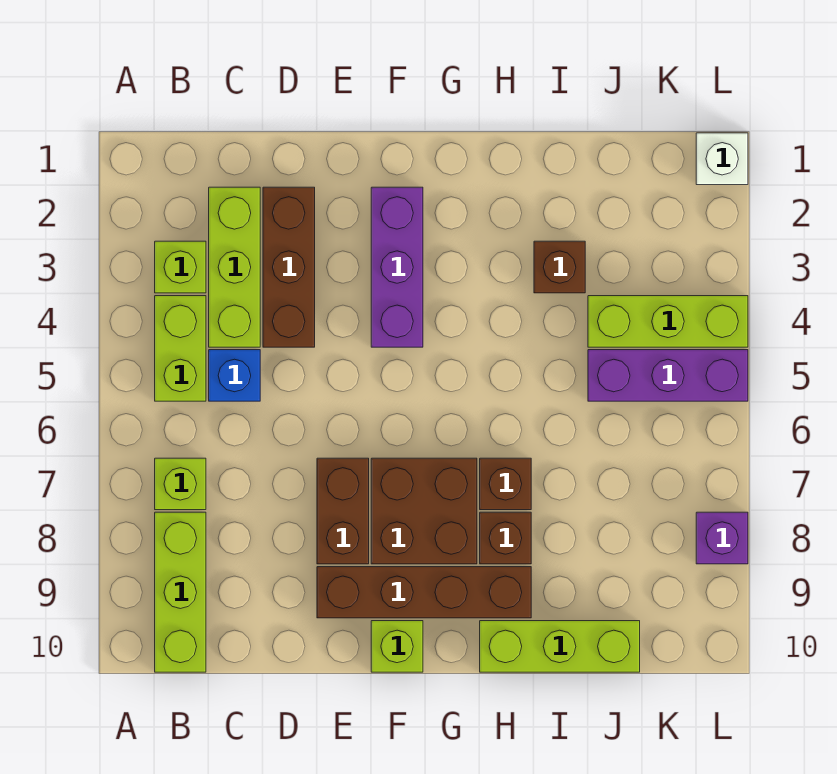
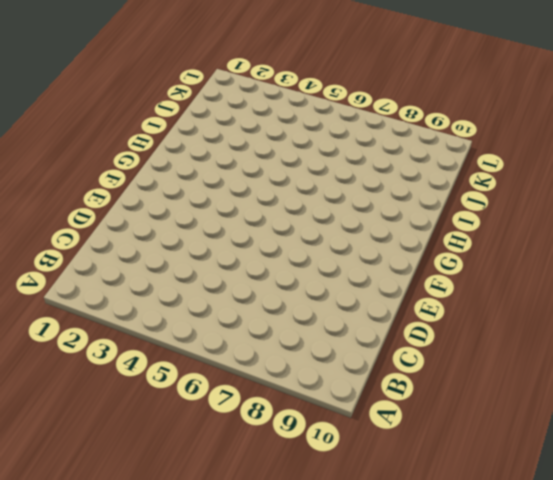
none -> lime 1x1 brick [155,241,206,293]
none -> lime 1x2 brick [155,296,206,401]
none -> lime 1x1 brick [155,458,206,510]

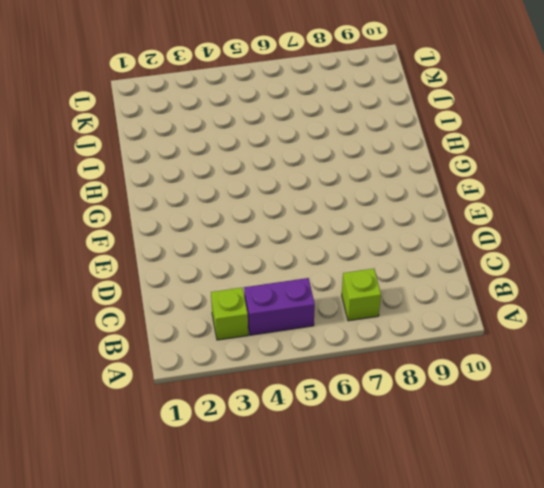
purple 1x2 brick [244,278,315,335] -> lime 1x2 brick [155,296,206,401]
none -> lime 1x3 brick [155,512,206,672]
none -> lime 1x3 brick [209,187,260,347]
none -> blue 1x1 brick [209,350,260,401]

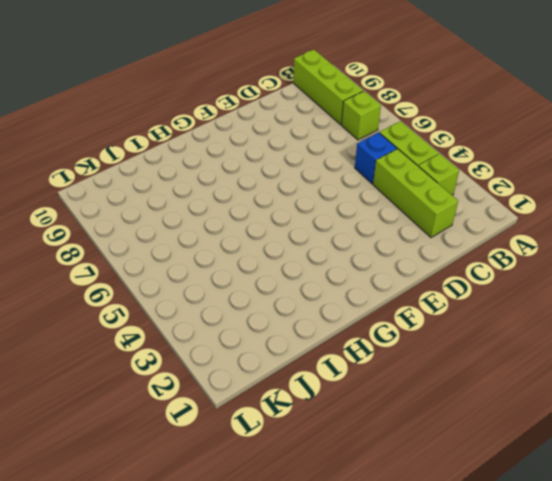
none -> brown 1x3 brick [263,187,315,347]
none -> brown 1x2 brick [317,458,369,564]
none -> brown 1x4 brick [317,567,531,618]

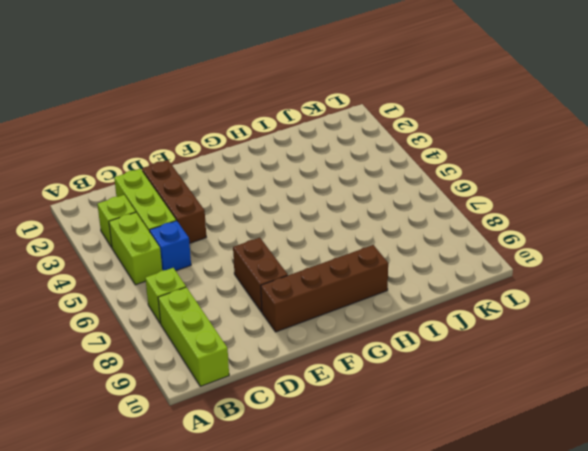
none -> purple 1x3 brick [371,187,423,347]
none -> brown 2x2 brick [371,458,477,564]
none -> lime 1x1 brick [371,621,423,672]

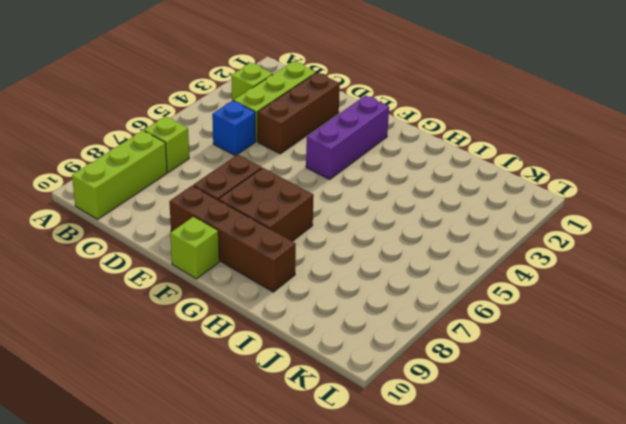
none -> lime 1x2 brick [155,296,206,401]
none -> brown 1x1 brick [480,458,531,510]
none -> brown 1x1 brick [480,512,531,564]

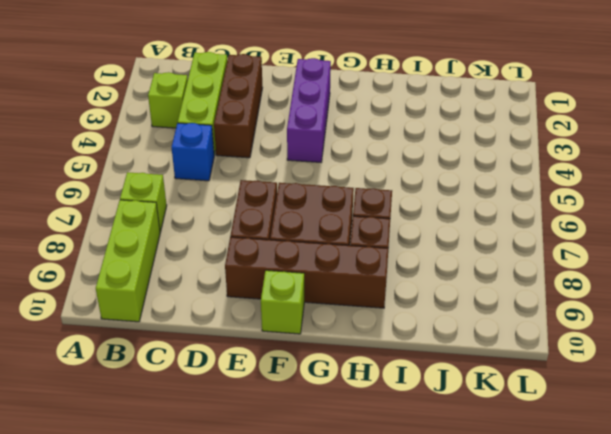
none -> lime 1x2 brick [155,296,206,401]
none -> lime 1x3 brick [480,621,640,672]
none -> brown 1x1 brick [534,241,585,293]

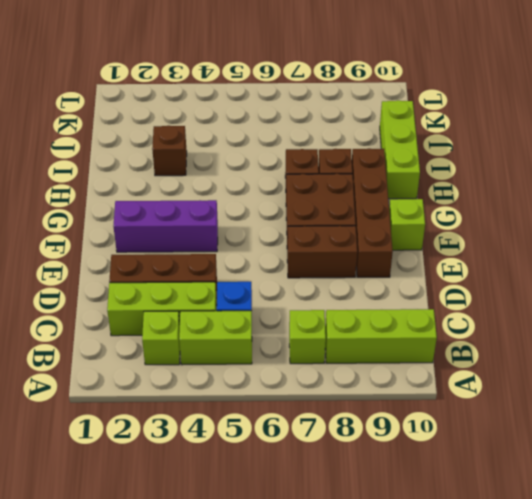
none -> lime 1x3 brick [588,296,748,347]
none -> purple 1x3 brick [588,350,748,401]
none -> white 1x1 brick [696,133,748,185]

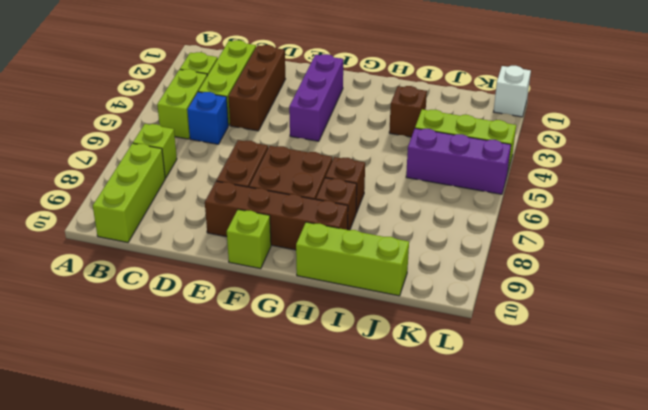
none -> purple 1x1 brick [696,512,748,564]

